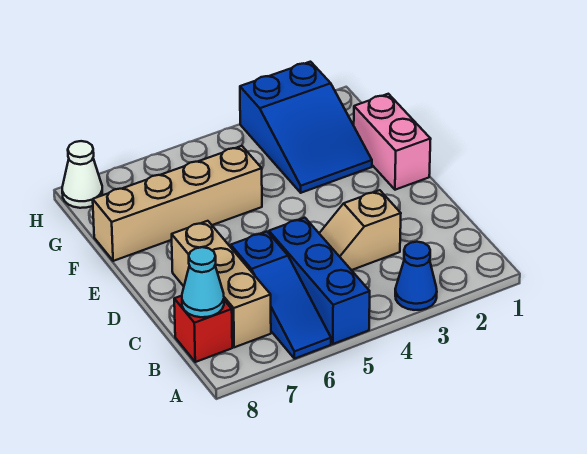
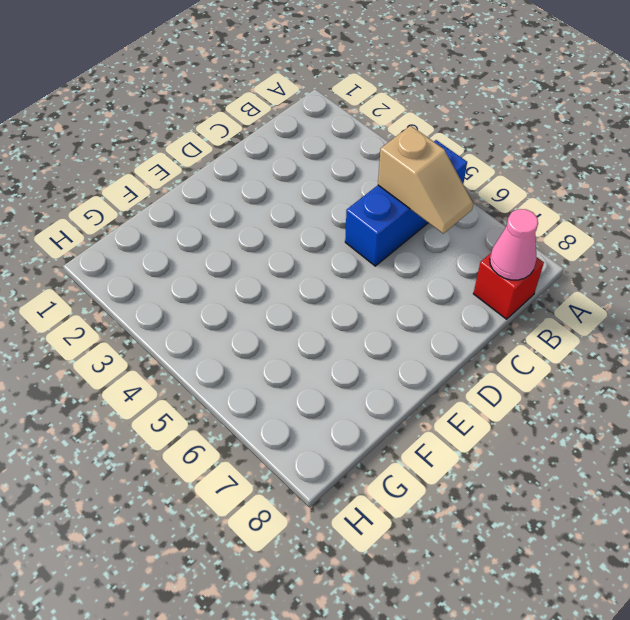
tan 1x2 slope [378,126,473,234] -> tan 1x2 slope moved to [319,190,401,270]
pink 1x1 cone [490,209,538,280] -> cyan 1x1 cone [182,247,224,317]
none -> blue 1x1 cone [395,242,437,310]
none -> blue 1x3 slope [231,232,331,359]

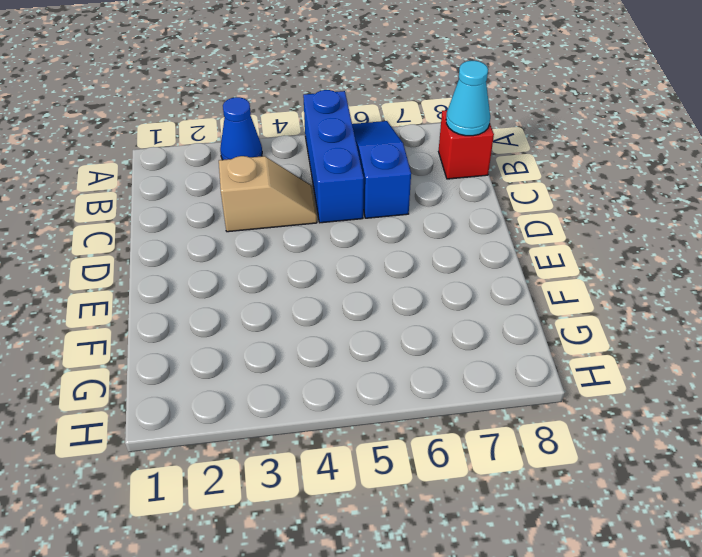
none -> tan 1x3 brick [172,221,271,347]
none -> pink 1x2 brick [354,94,431,190]

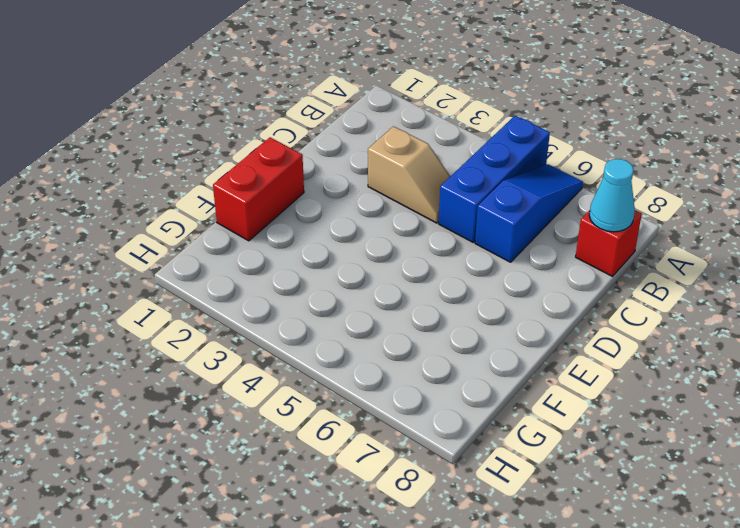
red 1x2 brick [213,137,304,241] -> pink 1x2 brick [354,94,431,190]
none -> blue 1x1 cone [395,242,437,310]
none -> tan 1x3 brick [172,221,271,347]

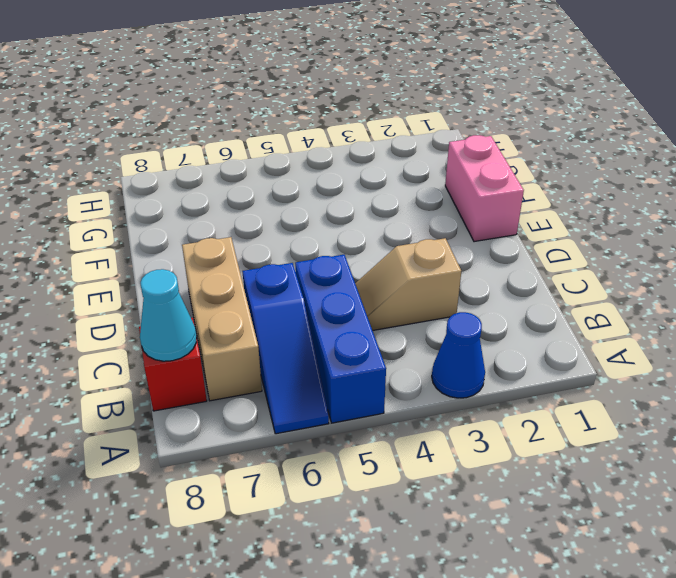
none -> blue 2x3 slope [240,62,372,193]
none -> tan 1x4 brick [93,146,262,261]

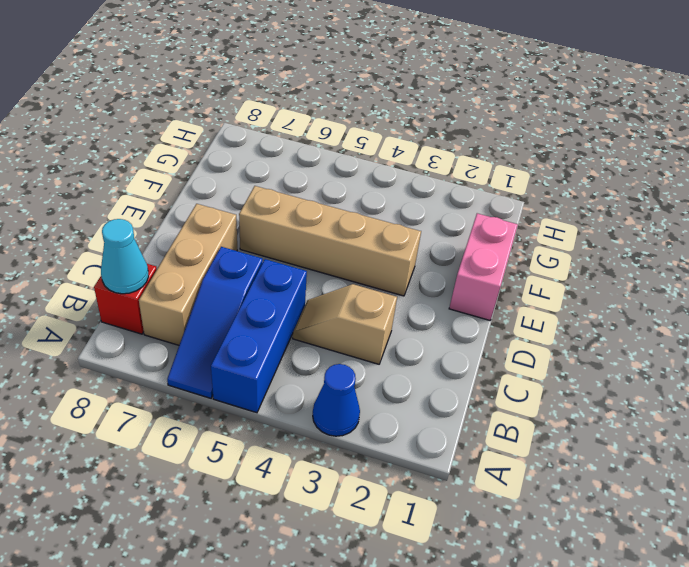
tan 1x4 brick [239,186,421,296] -> tan 1x4 brick moved to [93,146,262,261]
none -> blue 2x3 slope [240,62,372,193]
none -> white 1x1 cone [62,141,102,208]

